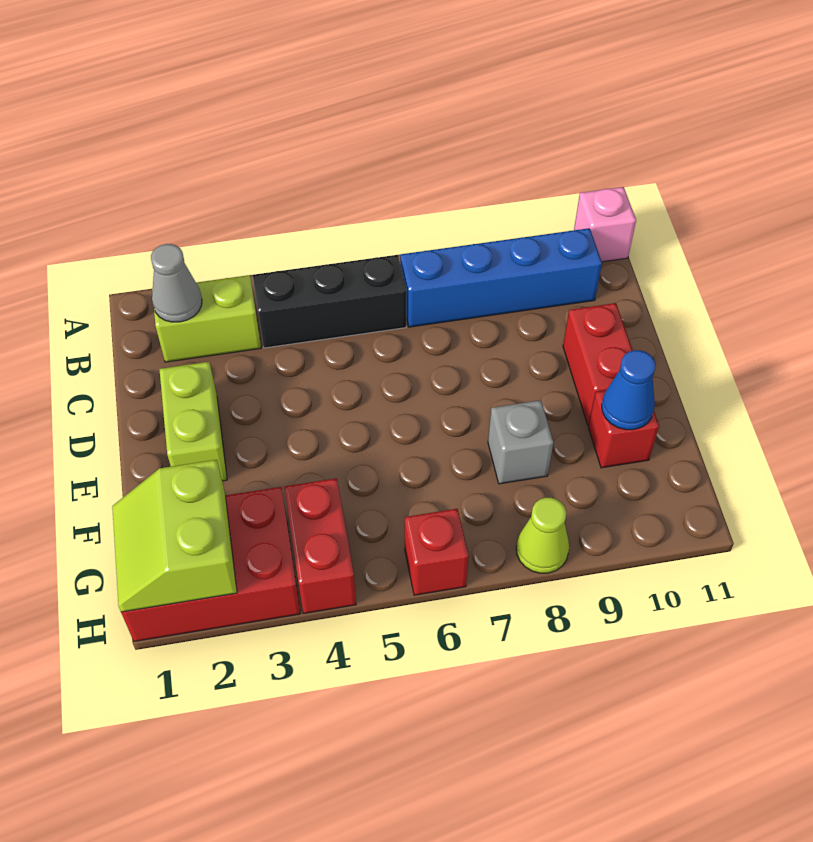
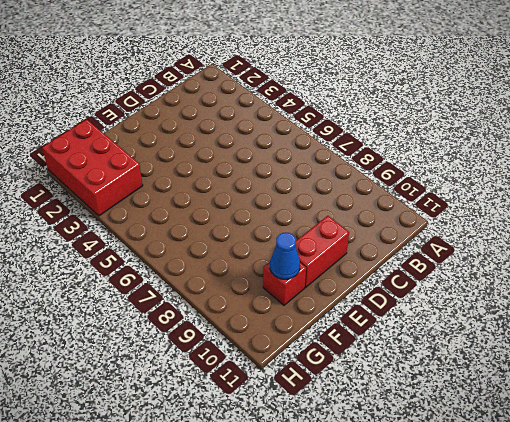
none -> pink 1x1 brick [574,187,636,262]
none -> lime 1x2 brick [152,275,261,362]
none -> black 1x3 brick [253,255,406,348]

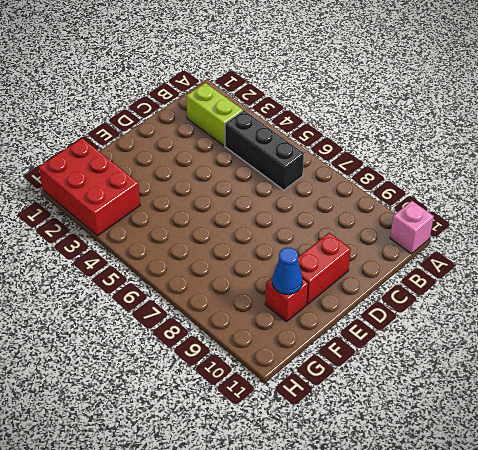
none -> blue 1x4 brick [400,228,602,327]
none -> lime 1x2 brick [159,362,227,481]
none -> grey 1x1 brick [488,400,553,484]

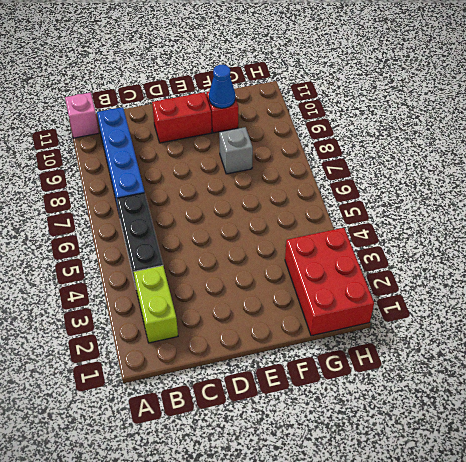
none -> lime 1x2 brick [159,362,227,481]
none -> red 1x2 brick [284,478,356,613]
none -> red 1x1 brick [405,509,469,595]

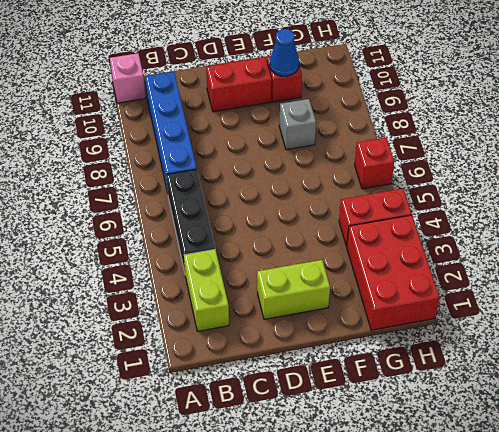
none -> lime 1x1 cone [516,498,569,573]
none -> grey 1x1 cone [151,244,202,322]
none -> lime 2x2 slope [112,460,237,612]

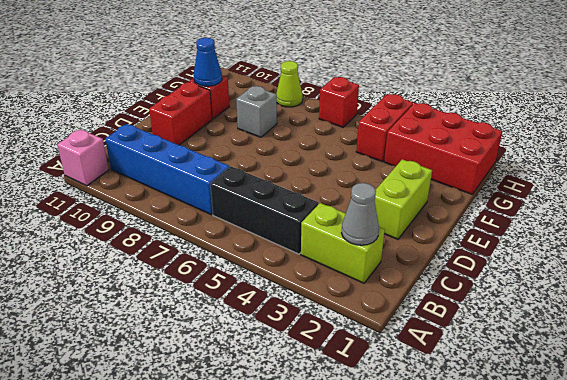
none -> lime 2x2 slope [112,460,237,612]

